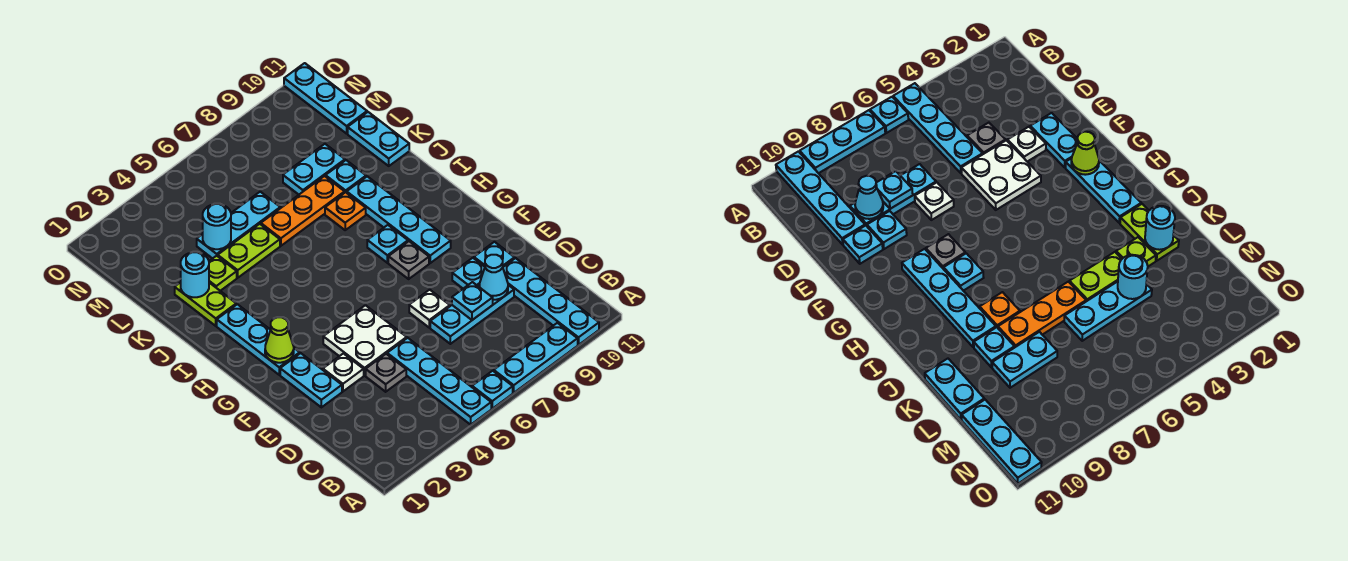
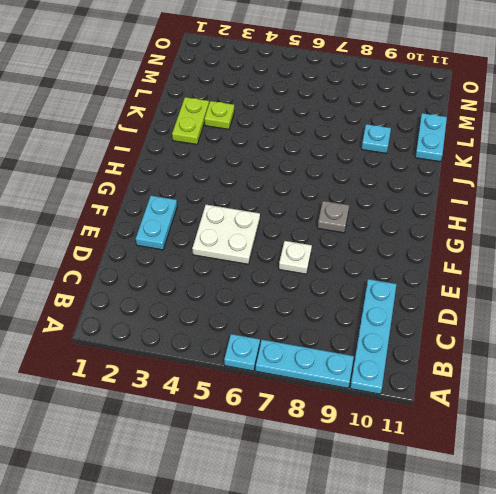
none -> cyan 1x4 plate [387,338,491,425]
none -> grey 1x1 plate [366,354,406,392]
none -> cyan 1x3 plate [430,285,514,344]
none -> white 1x1 plate [323,354,364,391]

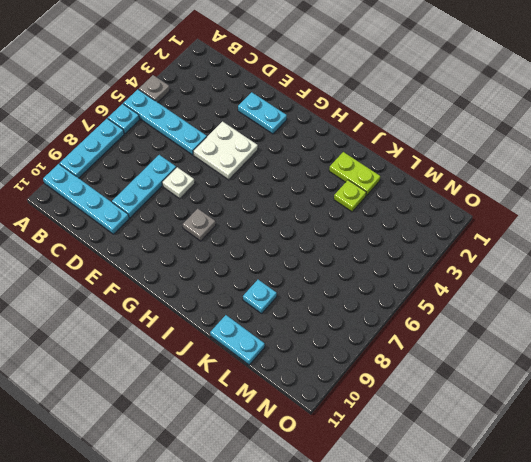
grey 1x1 plate [139,75,170,102] -> grey 1x1 plate moved to [366,354,406,392]
none -> white 1x1 plate [323,354,364,391]
none -> cyan 1x1 plate [452,258,485,289]
none -> cyan 1x1 plate [474,242,515,267]
none -> cyan 1x3 plate [217,304,300,375]

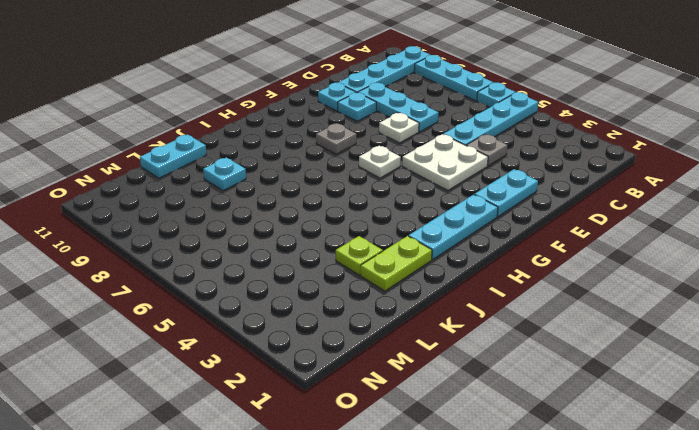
white 1x1 plate [359,146,401,178] -> white 1x1 plate moved to [323,354,364,391]
none -> cyan 1x4 plate [347,176,451,263]
none -> cyan 1x1 plate [367,225,408,263]
none -> orange 1x1 plate [325,192,366,230]
none -> lime 1x2 plate [218,224,280,278]

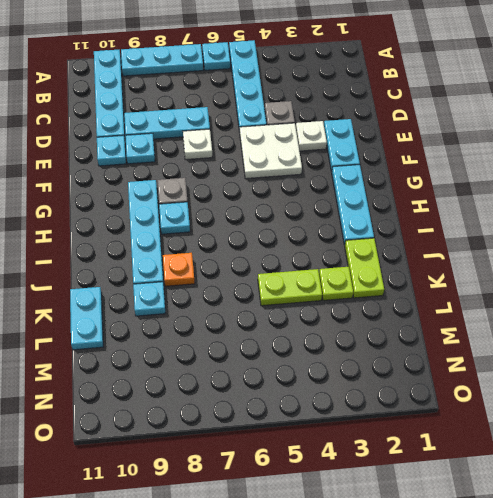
none -> orange 1x3 plate [261,176,345,246]
none -> cyan 1x3 plate [197,192,280,259]
none -> cyan 1x2 plate [283,144,345,195]
none -> cyan 1x3 plate [284,63,367,134]

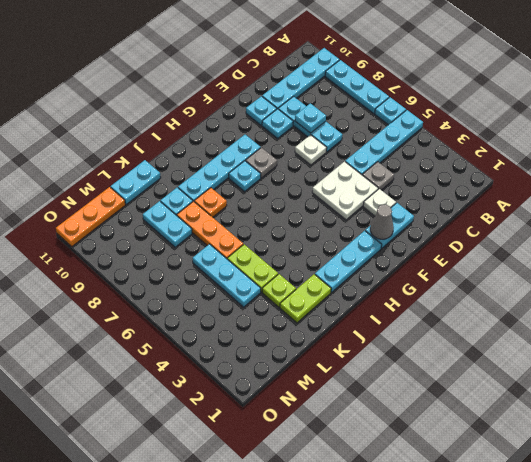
grey 1x1 cone [370,205,394,239] -> none
orange 1x3 plate [56,187,125,246] -> cyan 1x3 plate [284,63,367,134]
none -> cyan 1x1 cone [480,255,508,300]
none -> lime 1x1 cone [265,317,294,363]
none -> cyan 1x1 round brick [181,252,209,297]
none -> cyan 1x1 round brick [203,204,231,249]

